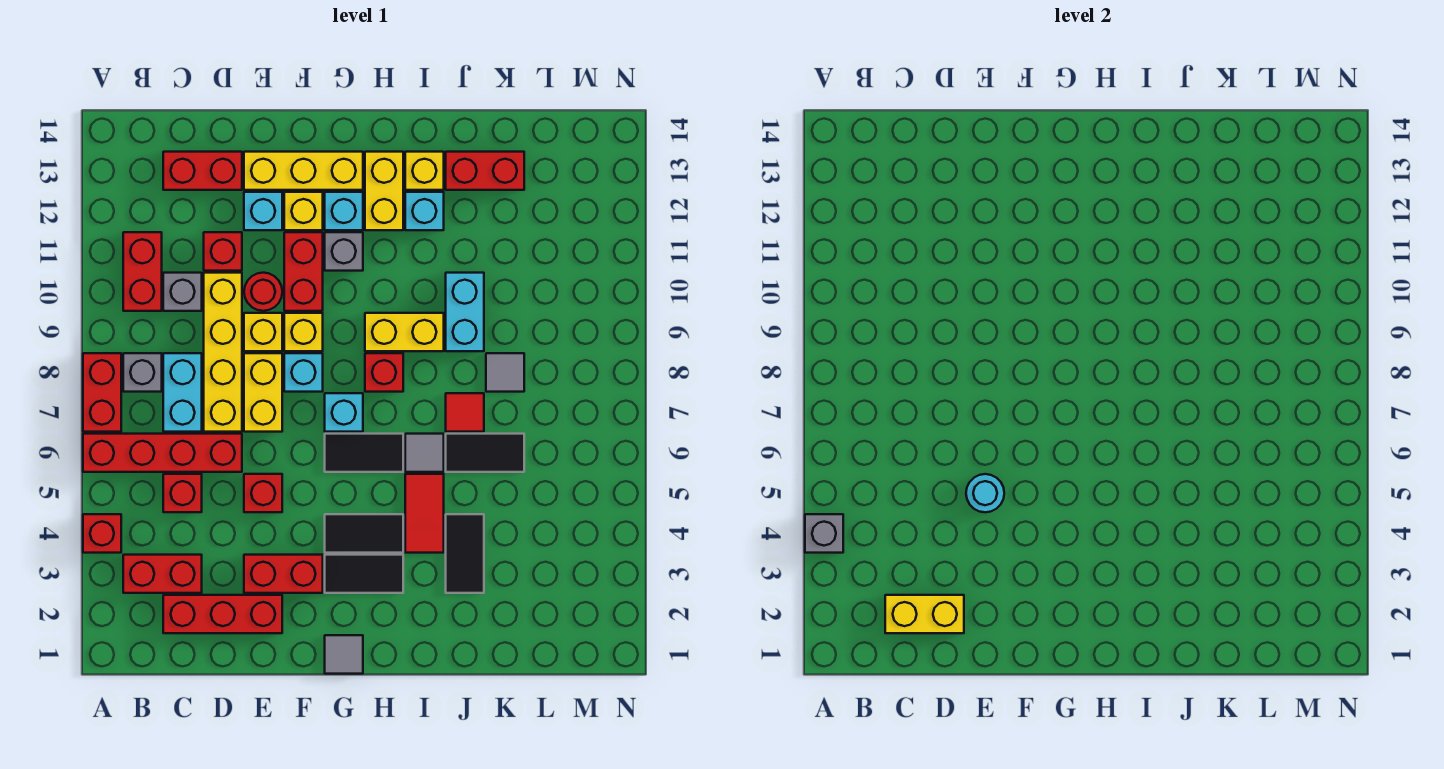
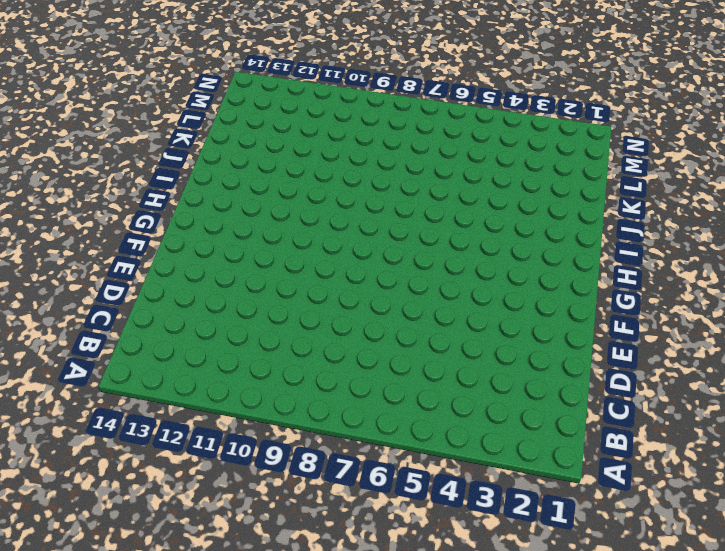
none -> red 1x1 brick [83,514,121,553]
none -> red 1x4 brick [83,434,242,472]
none -> red 1x2 brick [83,353,121,432]
none -> red 1x2 brick [123,555,202,593]

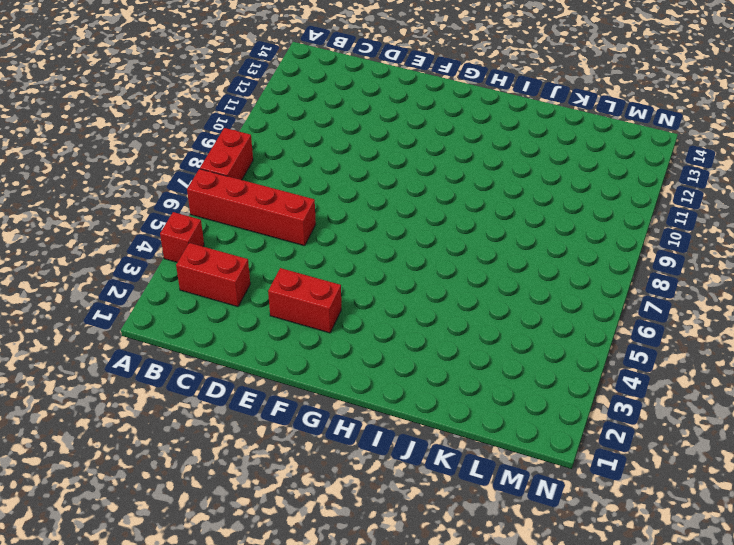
none -> grey 1x1 brick [123,353,162,392]
none -> red 1x2 brick [123,232,162,311]
none -> red 1x3 brick [163,595,282,633]
none -> red 1x1 brick [163,474,202,512]

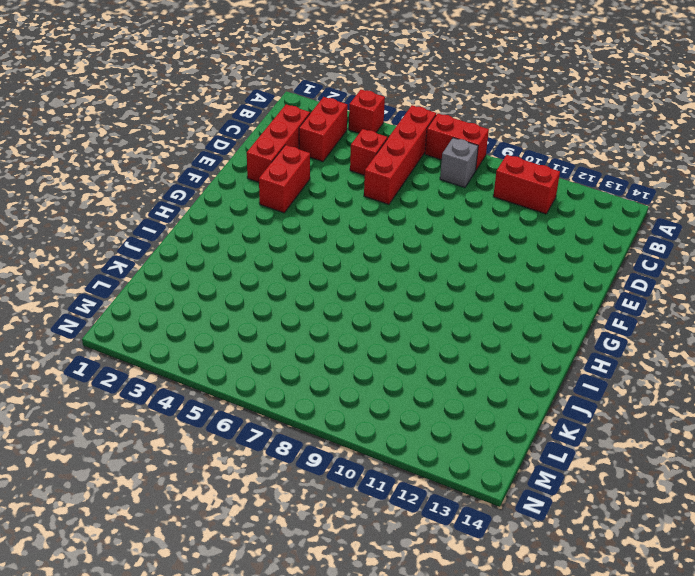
none -> cyan 1x2 brick [163,353,202,432]
none -> grey 1x1 brick [163,273,202,311]
none -> red 1x2 brick [163,152,242,190]
none -> yellow 1x4 brick [204,273,242,432]

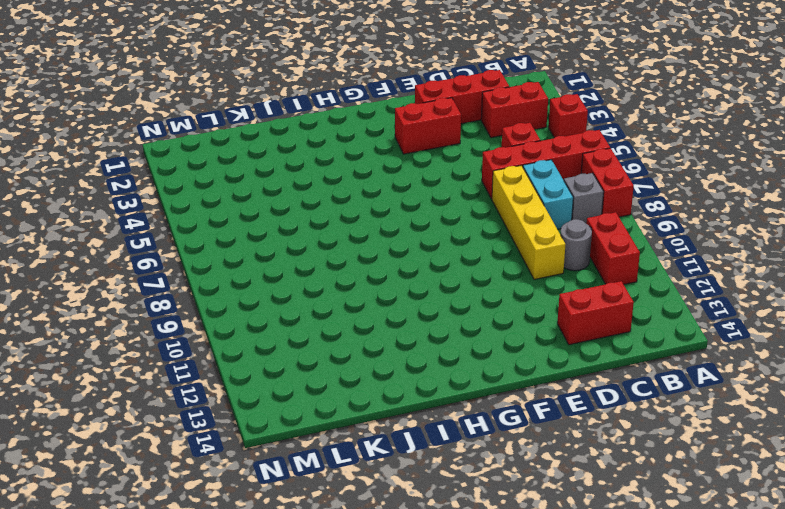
grey 1x1 round brick [560,219,592,271] -> grey 1x1 brick [163,273,202,311]
none -> red 1x1 brick [204,232,242,271]
none -> red 1x1 brick [244,474,282,512]
none -> yellow 1x2 brick [244,353,282,432]
none -> yellow 1x1 brick [244,313,282,351]

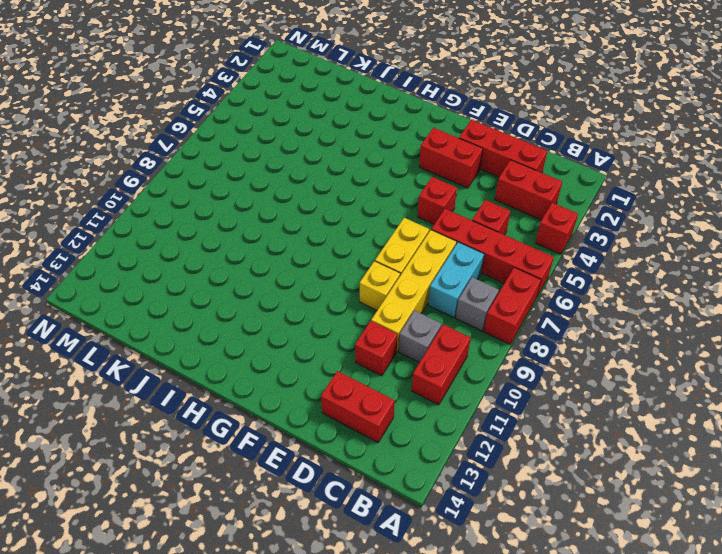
none -> red 1x1 round brick [244,273,282,311]
none -> cyan 1x1 brick [244,192,282,230]
none -> yellow 1x3 brick [244,152,363,190]
none -> cyan 1x1 brick [284,353,323,392]

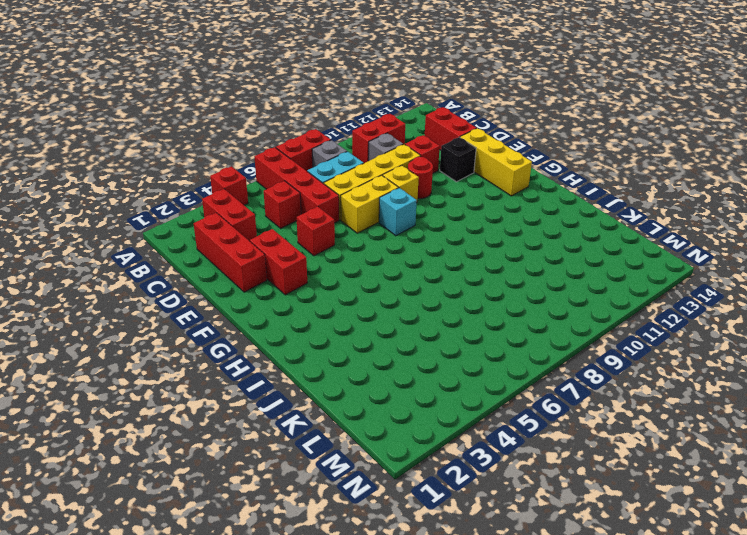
black 1x1 brick [440,137,476,182] -> cyan 1x1 brick [244,192,282,230]
none -> yellow 1x1 brick [284,313,323,351]
none -> red 1x2 brick [284,232,323,311]
none -> yellow 1x1 brick [284,192,323,230]
none -> grey 1x1 tile [325,635,363,674]

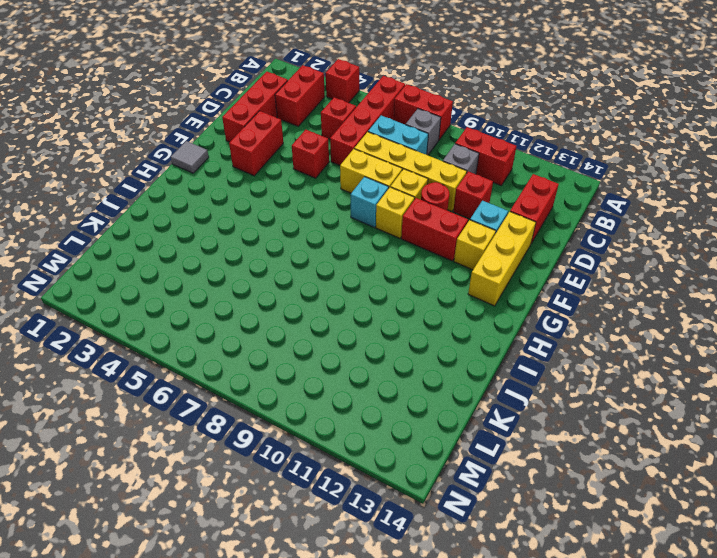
none -> black 1x2 tile [325,555,403,593]
none -> black 1x2 tile [325,514,403,553]
none -> black 1x2 tile [325,434,403,472]
none -> cyan 1x1 brick [325,393,363,432]

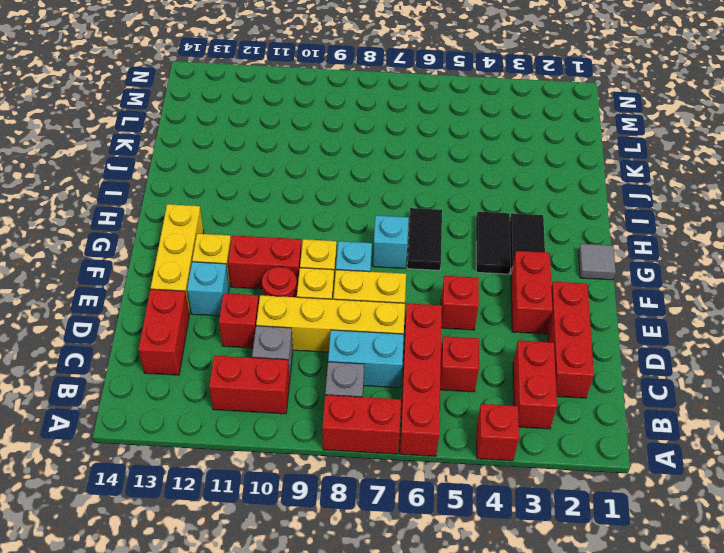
none -> grey 1x1 brick [325,232,363,271]
none -> cyan 1x1 brick [325,192,363,230]
none -> red 1x1 brick [365,353,403,392]
none -> yellow 1x2 brick [365,313,444,351]

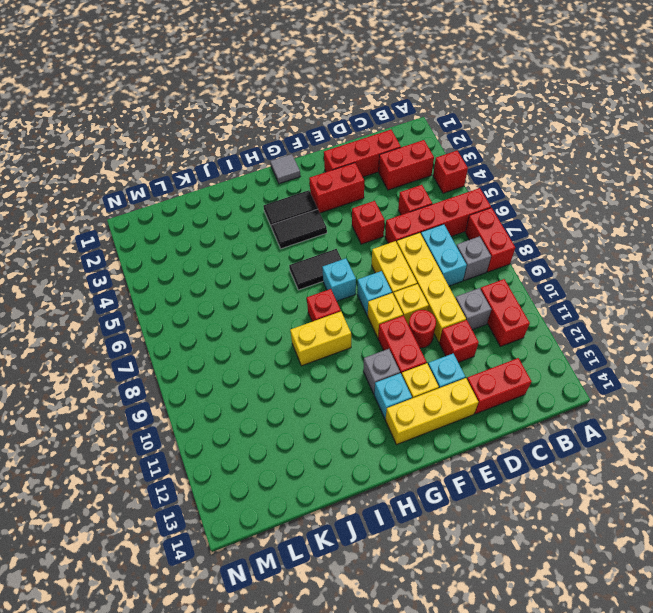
none -> yellow 1x2 brick [365,152,403,230]
none -> red 1x2 tile [405,474,444,553]
none -> grey 1x1 tile [405,434,444,472]
none -> cyan 1x1 brick [405,192,444,230]

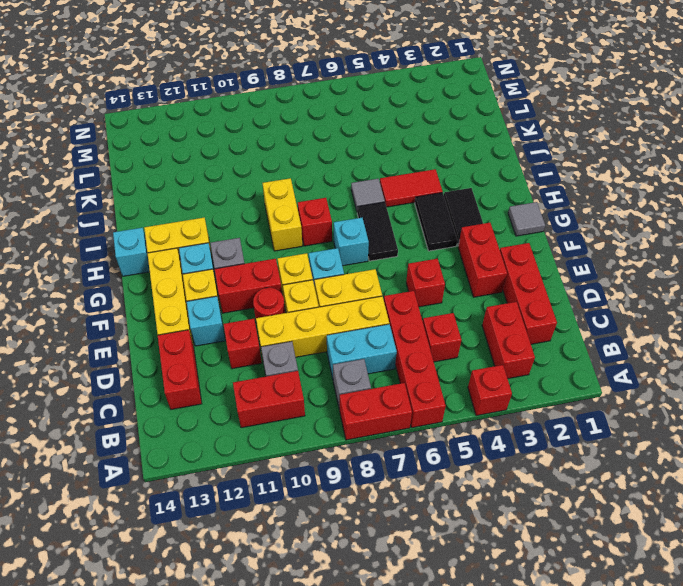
cyan 1x1 brick [113,228,150,276] -> cyan 1x1 brick moved to [405,192,444,230]
none -> yellow 1x1 brick [405,152,444,190]
none -> black 1x2 tile [446,514,484,593]
none -> black 1x2 tile [446,434,524,472]
none -> red 1x1 tile [446,393,484,432]

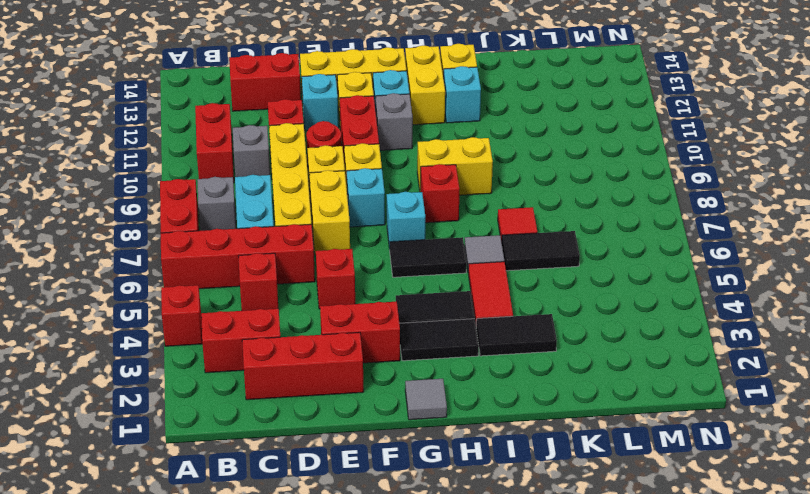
black 1x2 tile [476,314,557,356] -> black 1x2 tile turned to [446,514,484,593]
none -> cyan 1x2 brick [446,273,484,351]
none -> red 1x2 brick [446,152,524,190]
none -> grey 1x1 tile [486,353,524,392]
none -> grey 1x1 brick [805,514,843,553]

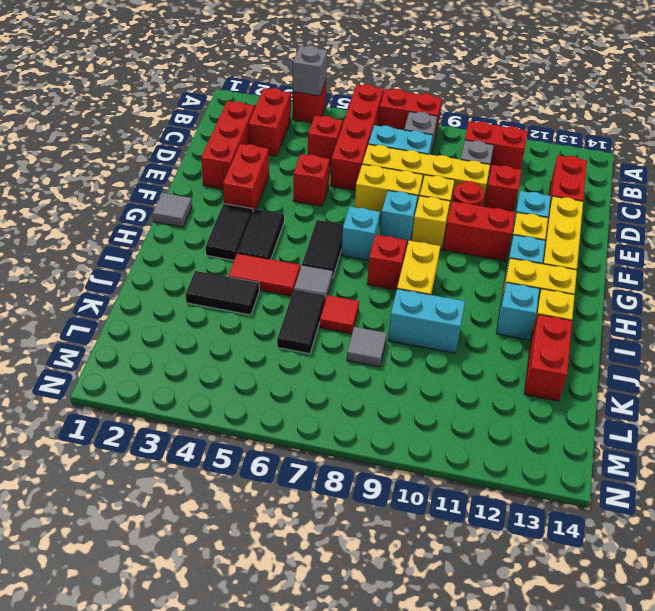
none -> grey 1x1 brick [325,232,363,271]
none -> yellow 1x2 brick [885,595,964,633]
none -> cyan 1x1 round brick [966,474,1004,512]

